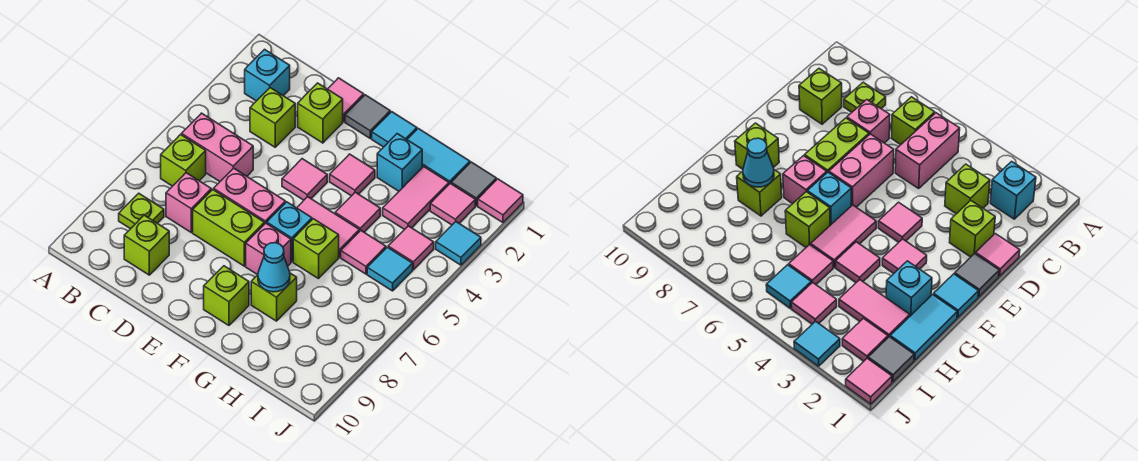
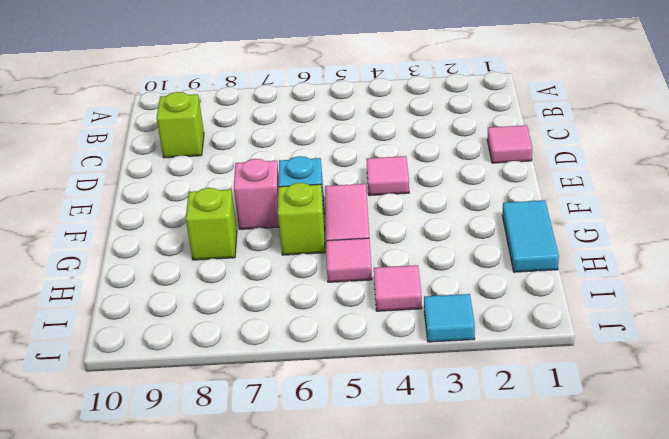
none -> cyan 1x1 brick [245,49,290,101]
none -> pink 1x2 brick [182,113,253,181]
none -> lime 1x1 brick [161,135,206,186]
none -> lime 1x1 plate [119,193,164,229]

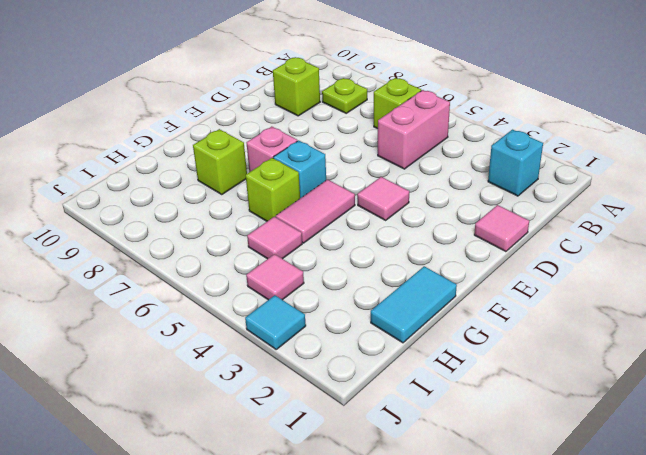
none -> lime 1x1 brick [250,88,295,147]
none -> pink 1x1 brick [166,173,211,232]
none -> lime 1x1 brick [298,83,343,143]
none -> pink 1x2 brick [214,168,285,224]

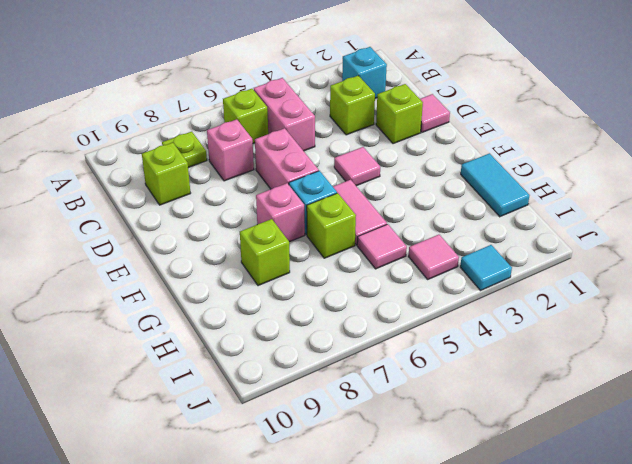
none -> lime 1x2 brick [193,190,264,266]
none -> grey 1x1 tile [345,95,390,138]
none -> cyan 1x1 tile [372,112,417,147]
none -> pink 1x1 tile [330,154,375,196]

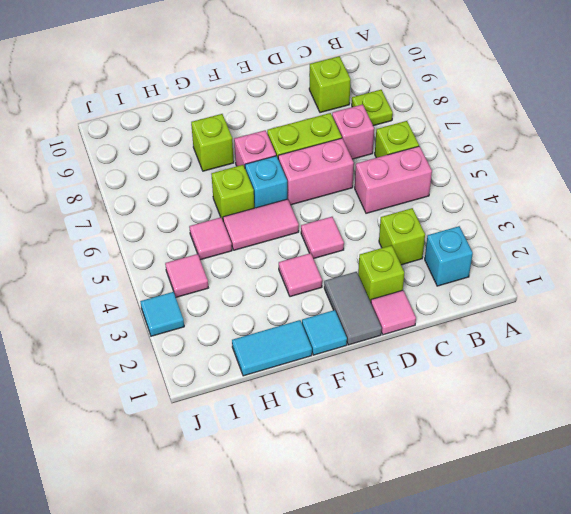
grey 1x2 tile [324,272,382,345] -> grey 1x1 tile [345,95,390,138]
none -> lime 1x1 brick [204,266,249,325]
none -> cyan 1x1 brick [377,134,422,191]
none -> pink 1x1 tile [335,192,380,232]
none -> pink 1x2 tile [383,167,449,230]

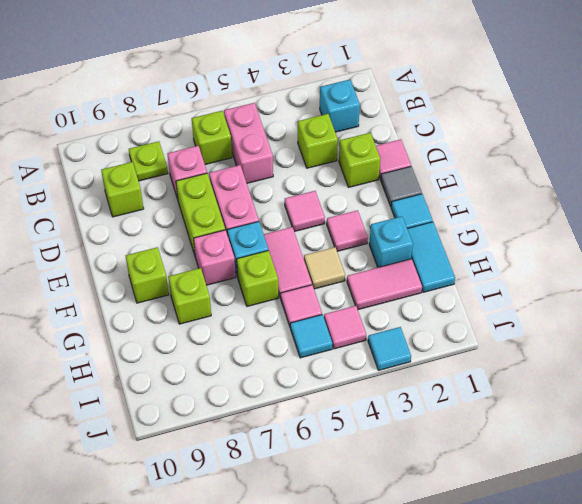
tan 1x1 tile [304,247,345,289] -> pink 1x1 tile [335,192,380,232]
none -> grey 1x1 tile [451,162,496,206]
none -> pink 1x1 tile [430,183,475,225]
none -> pink 1x1 tile [478,179,523,223]
none -> cyan 1x1 cone [258,243,290,292]

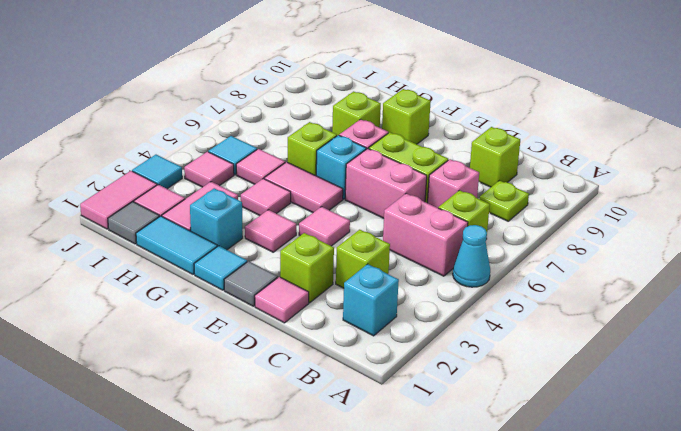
cyan 1x1 cone [453,225,490,287] -> cyan 1x1 cone moved to [258,243,290,292]
pink 1x2 tile [80,171,157,229] -> pink 1x1 tile [478,179,523,223]

